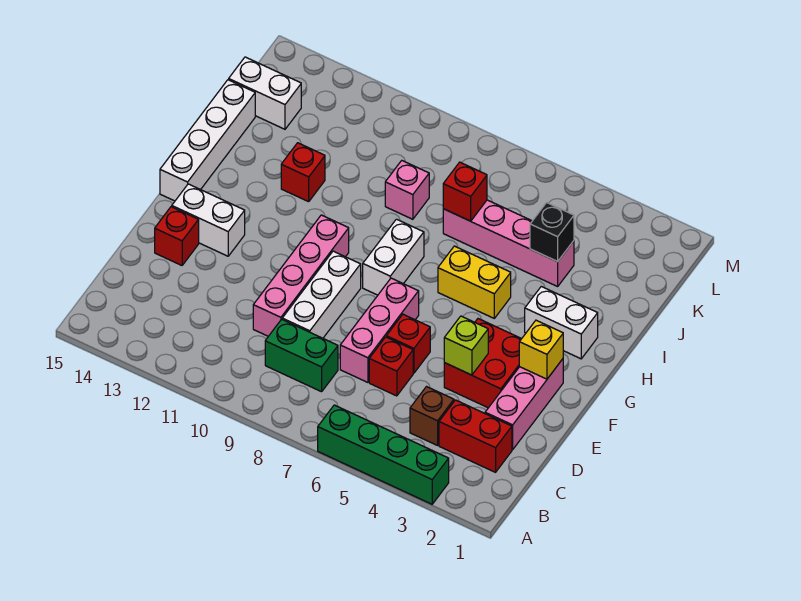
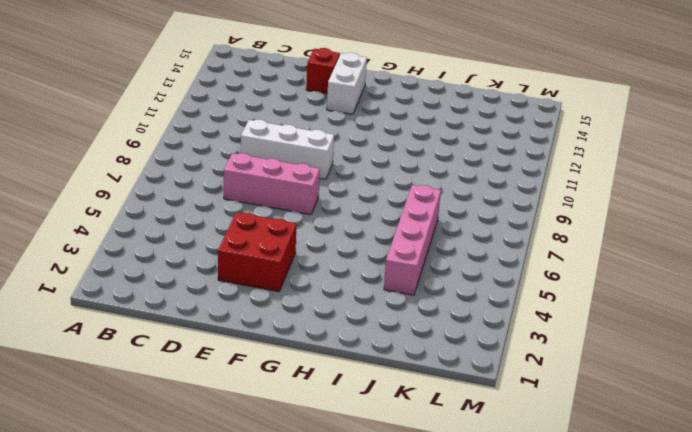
none -> green 1x4 brick [318,405,449,504]
none -> red 1x2 brick [439,400,512,472]
none -> brown 1x1 brick [410,387,454,445]

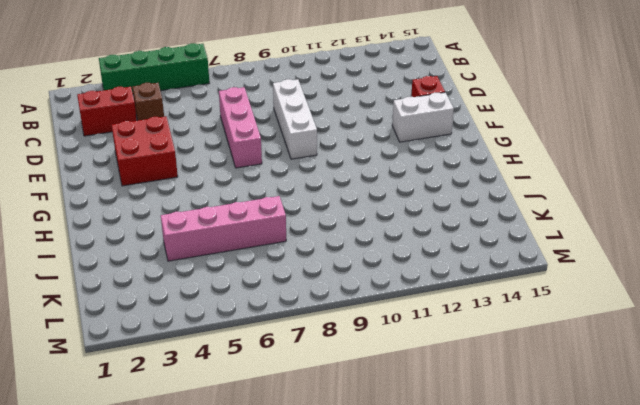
none -> green 1x2 brick [265,319,338,392]
none -> pink 1x3 brick [485,359,563,450]
none -> red 1x1 brick [369,337,413,396]

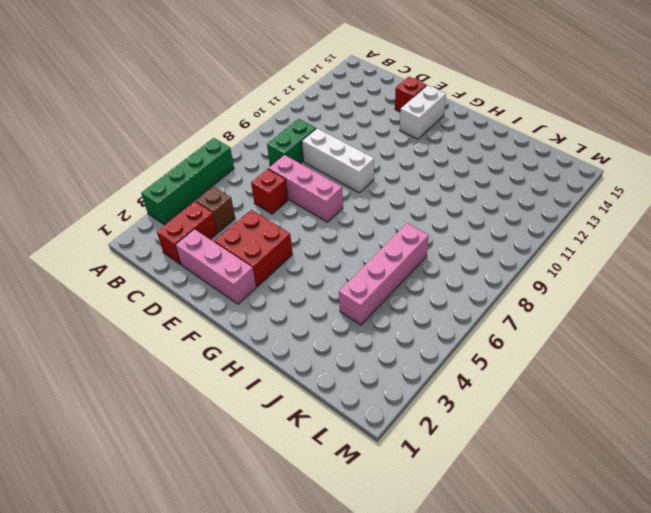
none -> pink 1x4 brick [253,215,349,336]
none -> red 1x1 brick [386,314,430,373]
none -> white 1x2 brick [363,219,424,295]

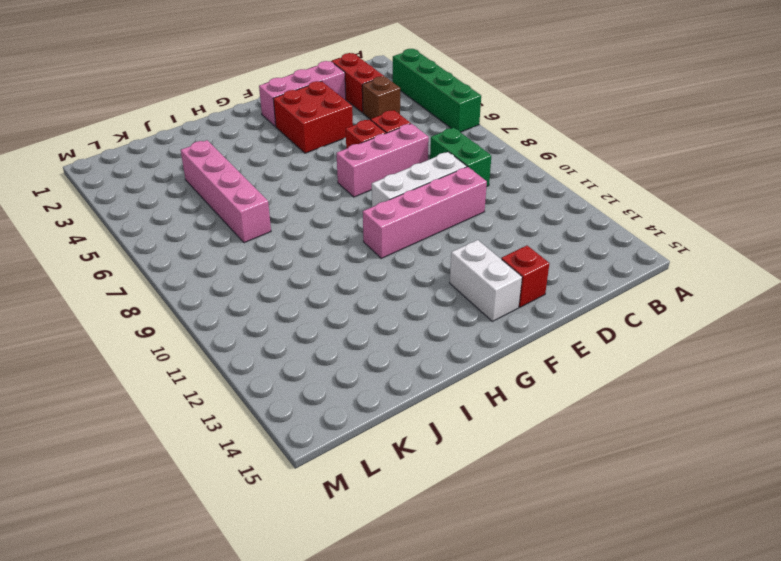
none -> white 1x2 brick [363,219,424,295]
none -> white 1x4 brick [160,80,255,201]
none -> white 1x2 brick [525,287,598,359]

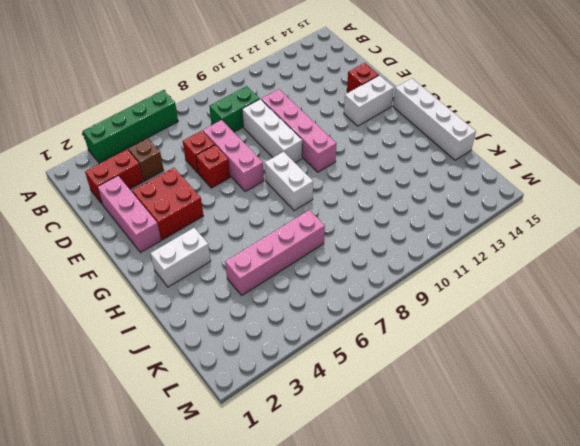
none -> yellow 1x2 brick [438,246,511,318]
none -> red 1x1 brick [281,143,325,202]
none -> pink 1x1 brick [385,161,429,219]

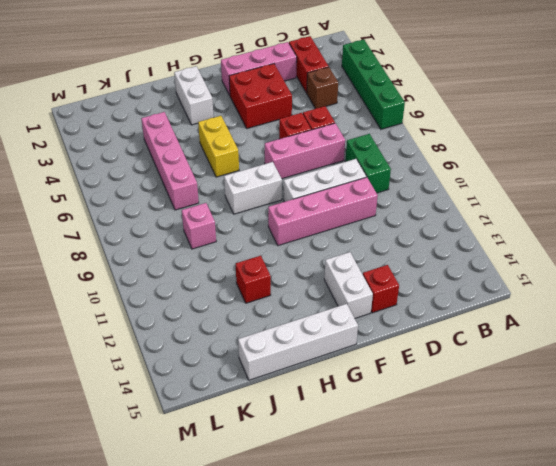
none -> white 1x2 brick [229,57,301,129]
none -> lime 1x1 brick [444,316,488,375]
none -> yellow 1x1 brick [519,320,563,379]

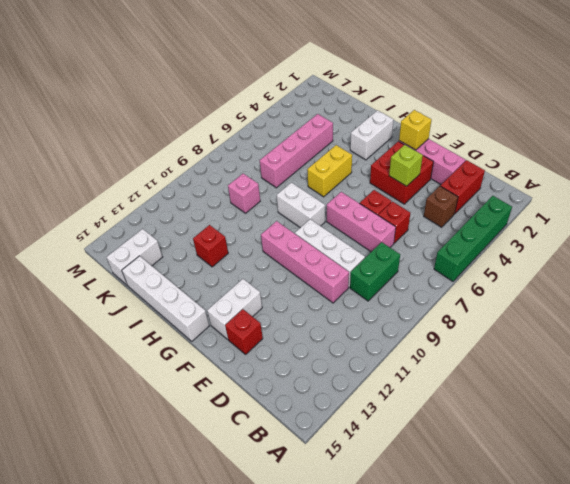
none -> black 1x1 brick [530,203,574,262]
none -> red 1x1 brick [443,162,487,221]

